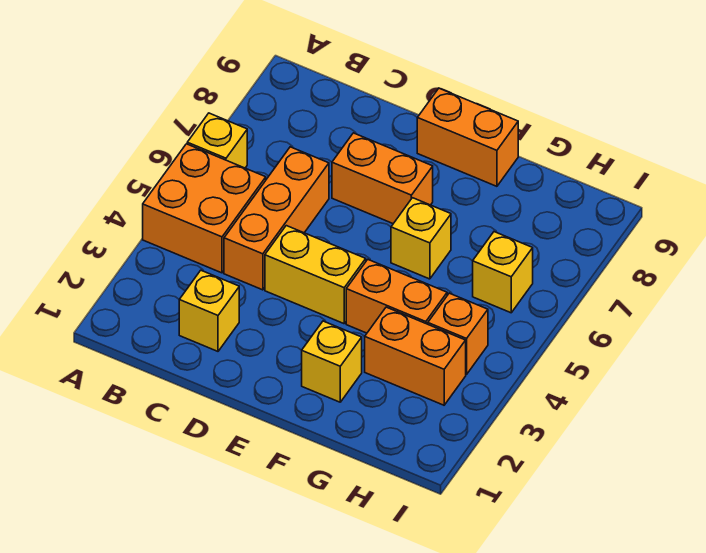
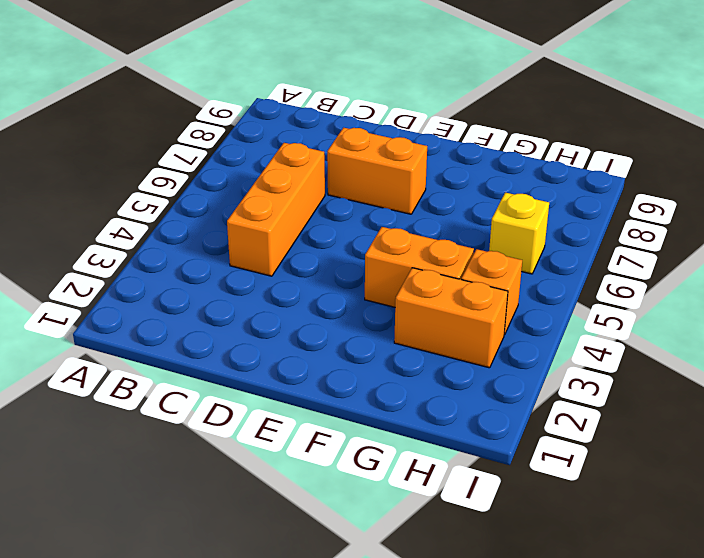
none -> orange 2x2 brick [143,144,266,273]
none -> yellow 1x1 brick [187,113,247,168]
none -> yellow 1x1 brick [179,270,239,351]

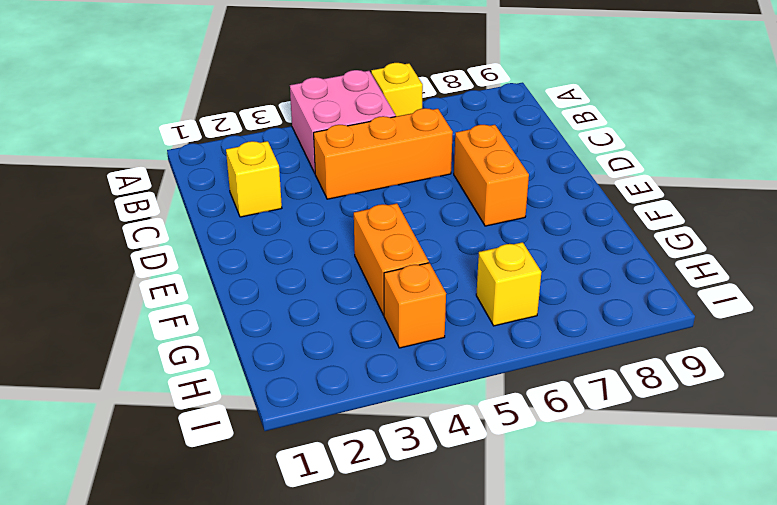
pink 2x2 brick [290,70,396,173] -> orange 2x2 brick [143,144,266,273]
none -> yellow 1x2 brick [265,226,366,324]
none -> orange 1x2 brick [417,88,518,186]
none -> yellow 1x1 brick [302,321,362,402]

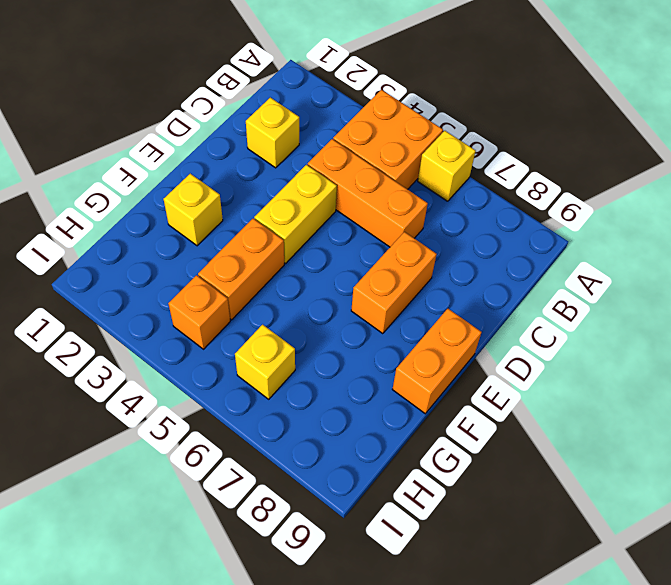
none -> yellow 1x1 brick [391,198,451,279]
none -> orange 1x2 brick [365,307,466,405]

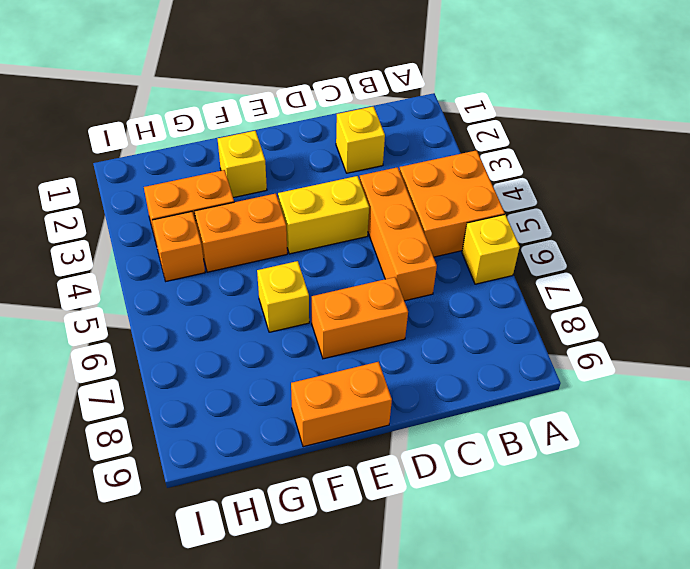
none -> yellow 1x1 brick [473,232,533,313]

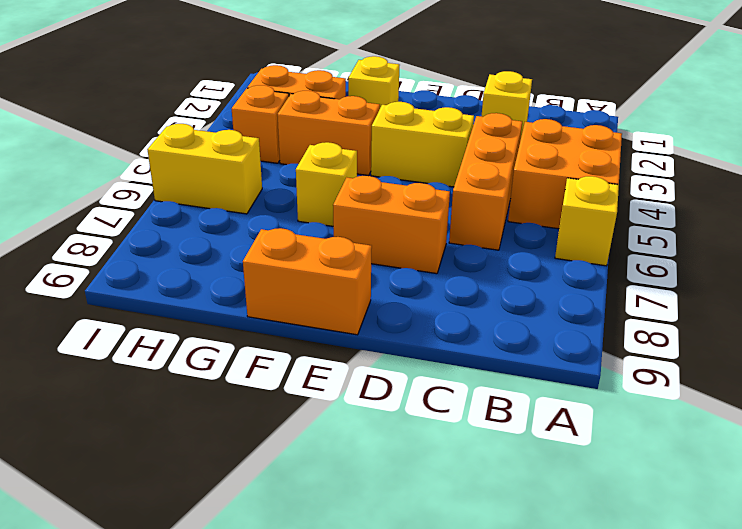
yellow 1x2 brick [147,124,262,214] -> yellow 1x1 brick [473,232,533,313]

